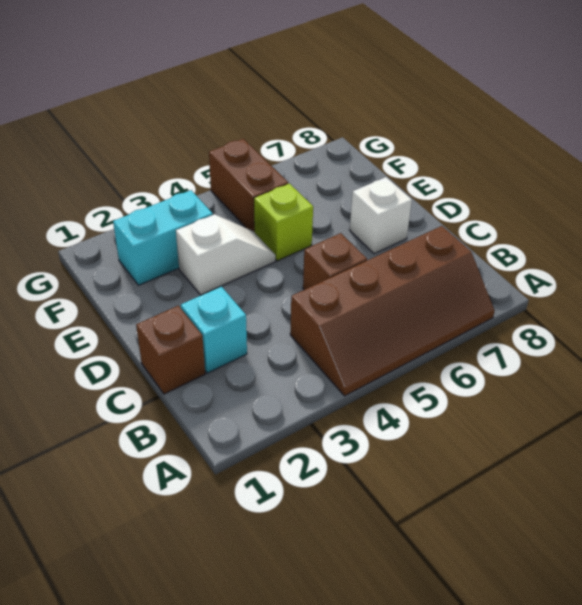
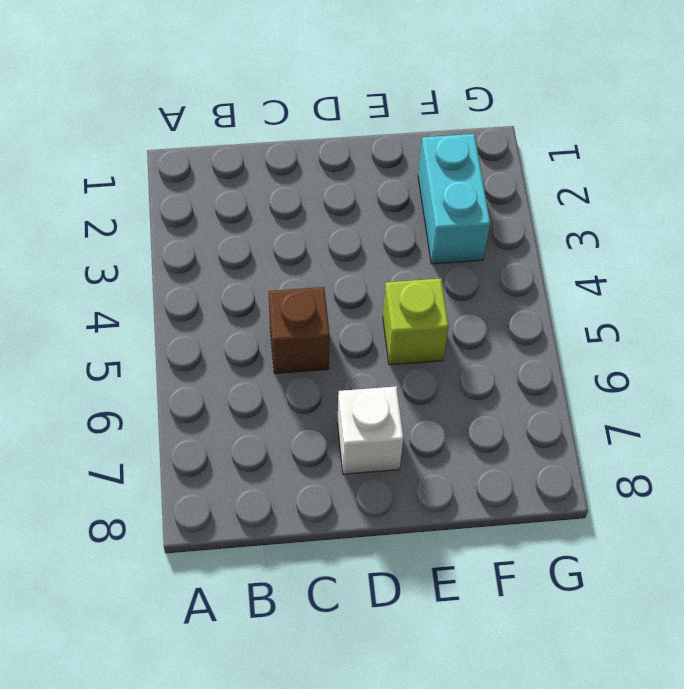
none -> brown 2x4 slope [290,226,495,396]
none -> brown 1x1 brick [136,306,205,394]

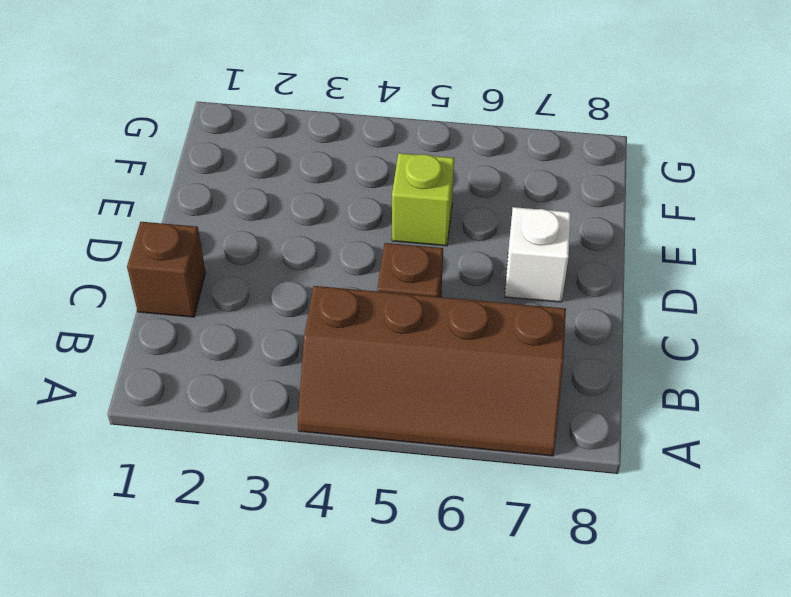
none -> cyan 1x1 brick [181,286,247,373]
none -> white 1x2 slope [176,214,275,295]

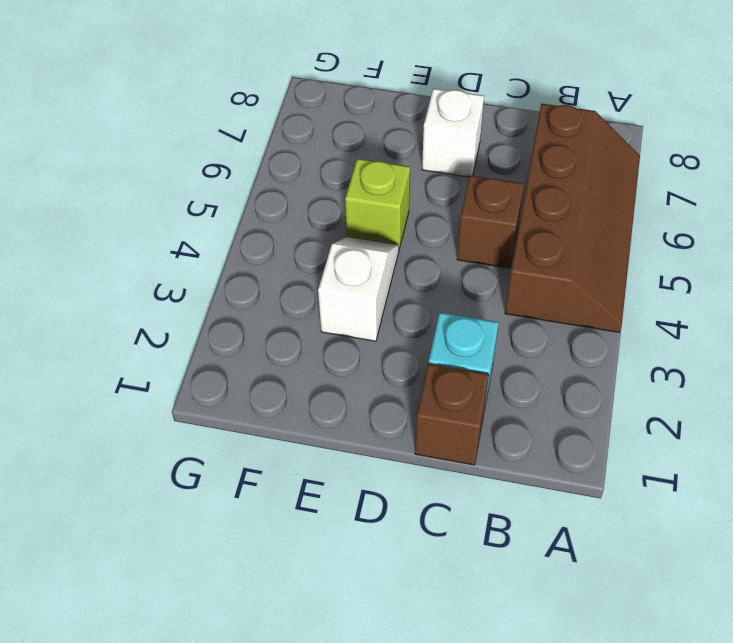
none -> cyan 1x2 brick [113,190,213,285]
none -> brown 1x2 brick [209,139,288,233]

